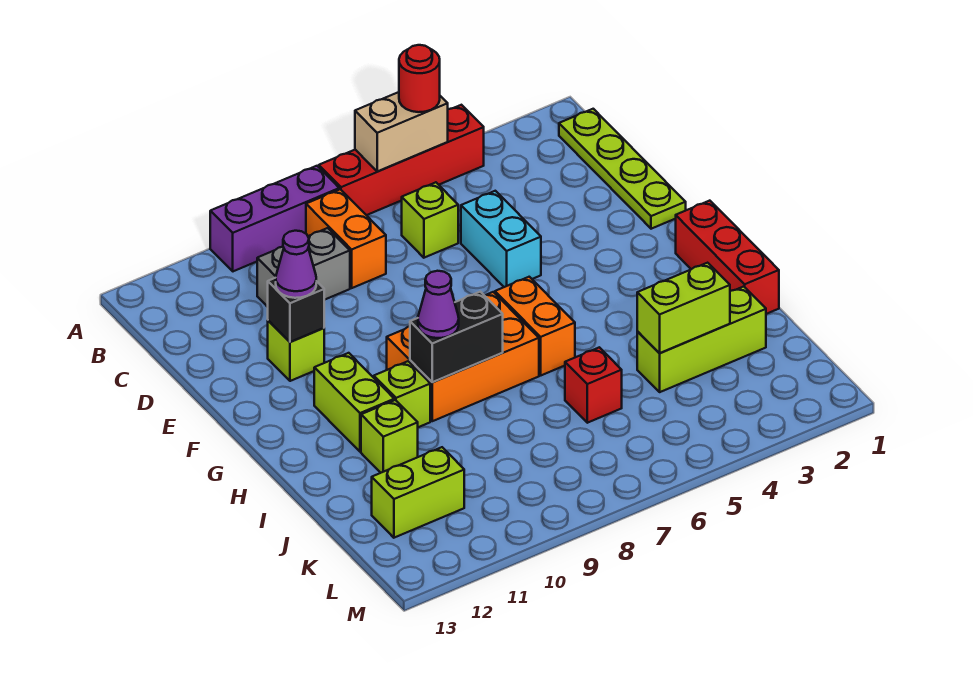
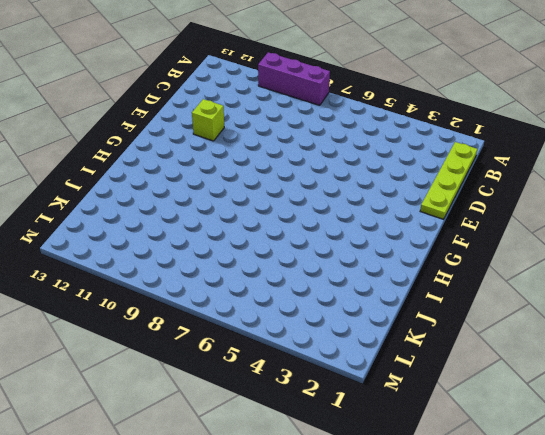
none -> red 1x4 brick [319,105,484,215]
none -> orange 1x2 brick [306,189,386,288]
none -> lime 1x1 brick [402,182,458,258]

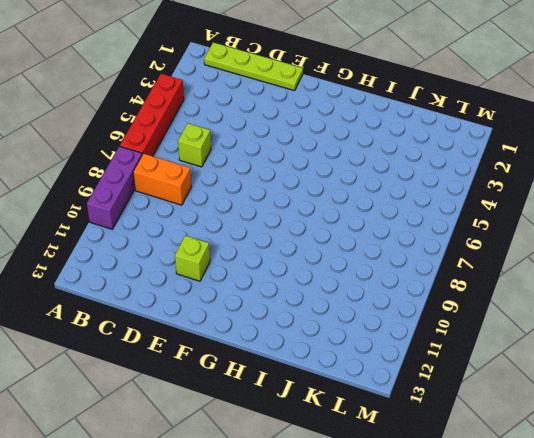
none -> grey 1x2 brick [257,228,350,307]
none -> cyan 1x2 brick [461,191,541,287]
none -> red 1x3 brick [676,201,779,314]

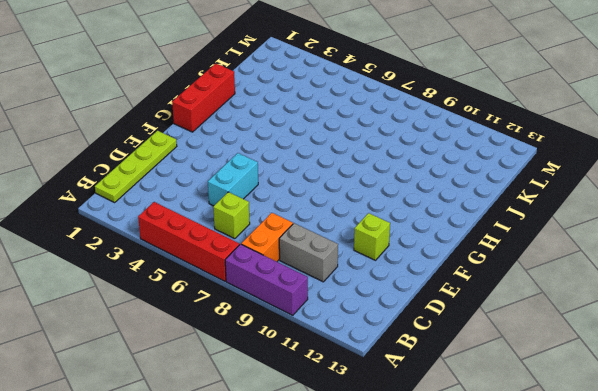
none -> orange 1x2 brick [495,277,575,375]
none -> orange 2x3 brick [387,292,539,421]
none -> lime 1x2 brick [314,353,394,452]

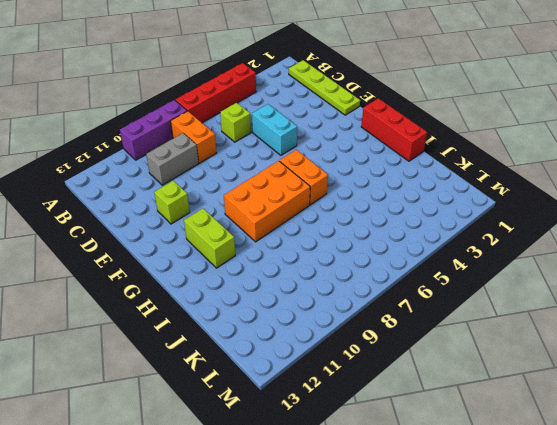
none -> lime 1x1 brick [374,361,430,427]
none -> lime 1x1 brick [361,400,418,473]
none -> lime 1x3 brick [637,287,766,392]

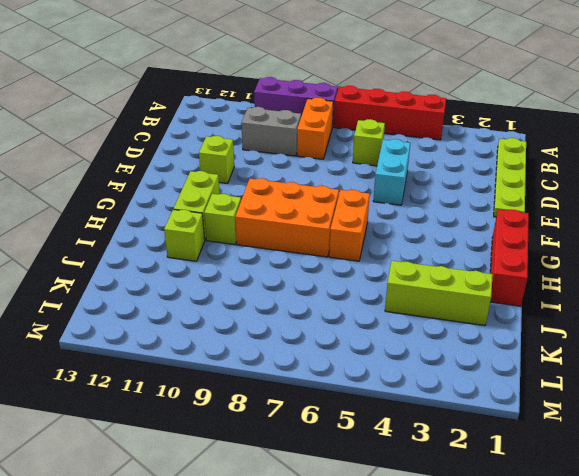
none -> red 1x1 brick [565,347,622,423]
none -> lime 1x2 brick [372,447,464,538]
none -> tan 1x2 brick [355,92,448,172]

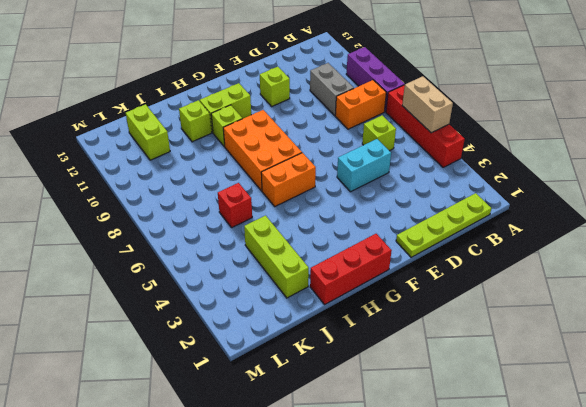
none -> black 1x1 brick [268,278,324,342]
none -> black 1x2 brick [410,292,503,382]
none -> lime 1x2 brick [637,263,730,353]

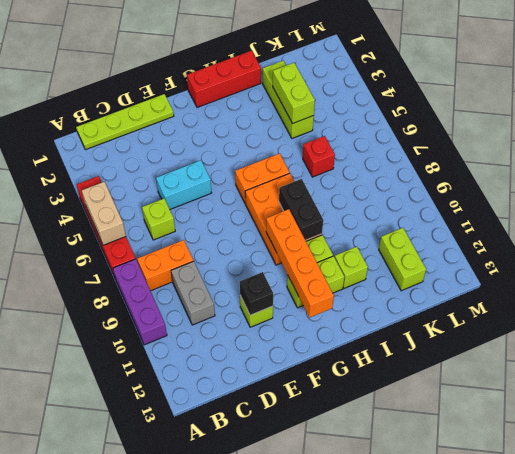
orange 1x4 brick [266,209,334,318] -> none
none -> red 1x1 round brick [399,45,440,112]
none -> purple 1x1 cone [276,231,316,298]
none -> purple 1x1 cone [418,271,459,338]

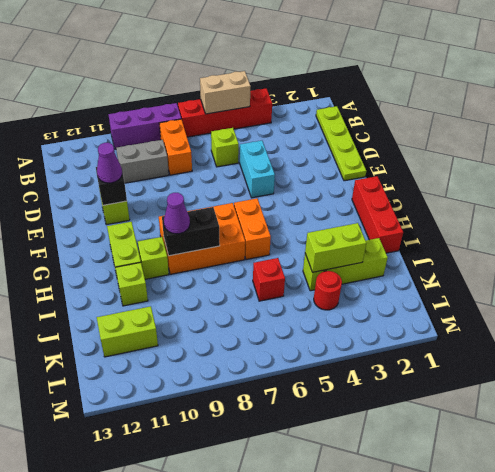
red 1x1 round brick [314,271,342,310] -> red 1x1 round brick moved to [399,45,440,112]

